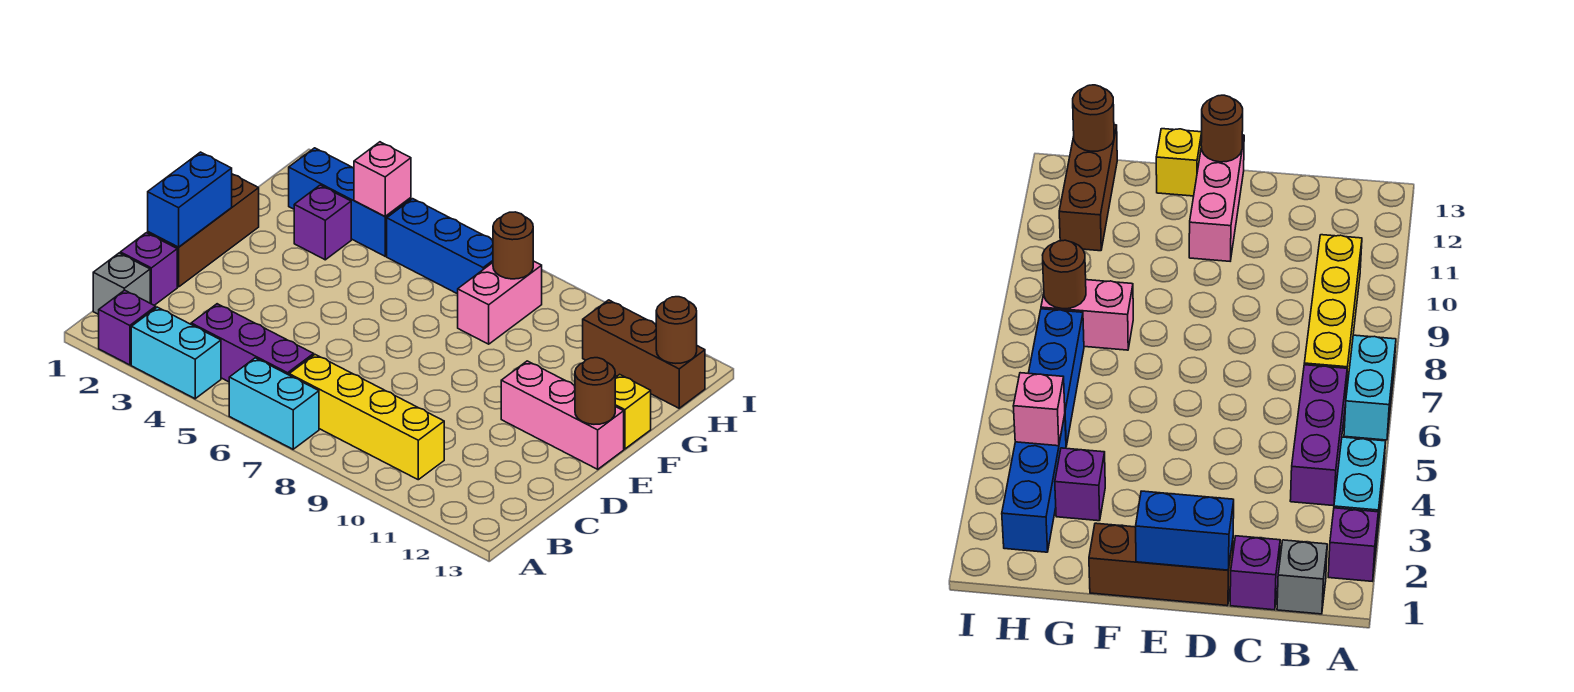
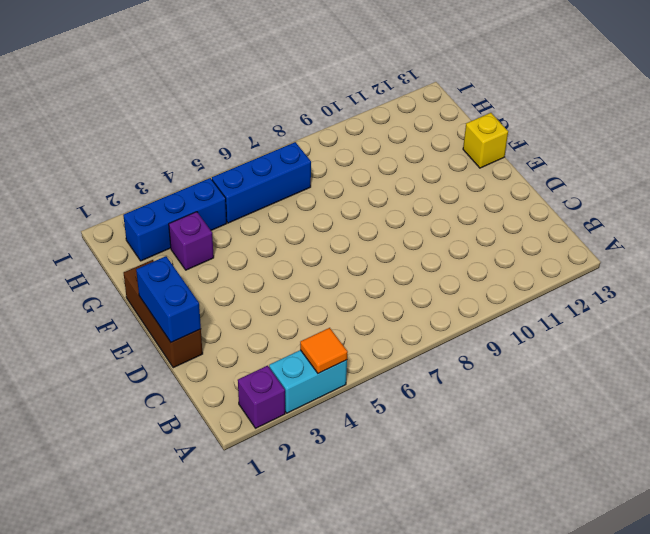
orange 1x1 tile [300,328,348,373] -> none
none -> cyan 1x2 brick [229,358,319,449]
none -> grey 1x1 brick [93,253,150,315]
none -> purple 1x3 brick [191,304,314,382]

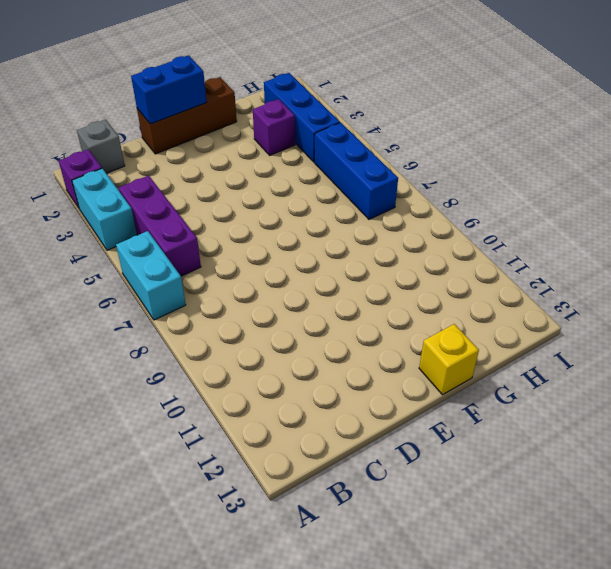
none -> yellow 1x4 brick [289,355,444,480]
none -> purple 1x1 brick [120,233,177,305]
none -> pink 1x3 brick [501,361,624,469]

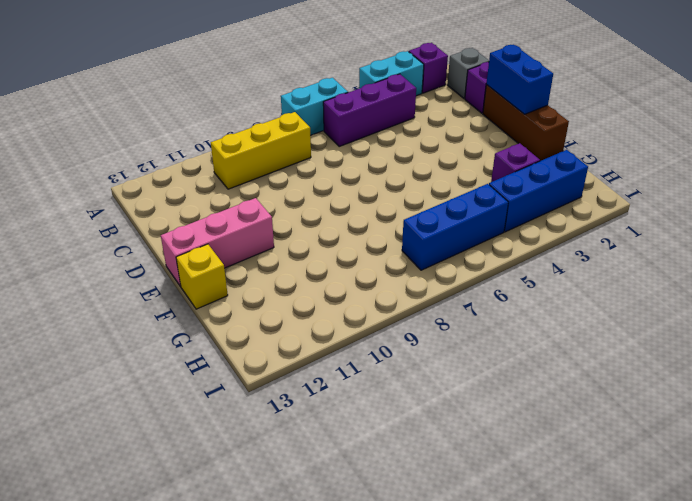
yellow 1x3 brick [211,112,311,189] -> yellow 1x4 brick [289,355,444,480]
none -> pink 1x2 brick [458,261,542,344]
none -> brown 1x3 brick [583,300,705,408]
none -> brown 1x1 round brick [575,358,615,424]

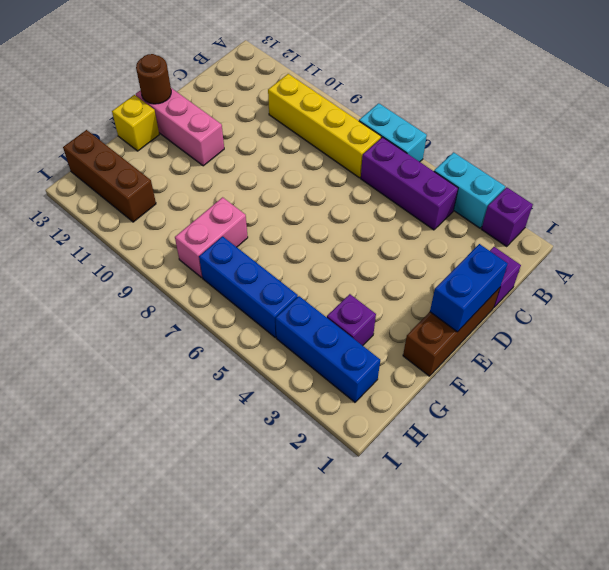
none -> grey 1x1 brick [93,253,150,315]
none -> pink 1x1 brick [354,142,411,216]
none -> brown 1x1 round brick [493,212,533,279]

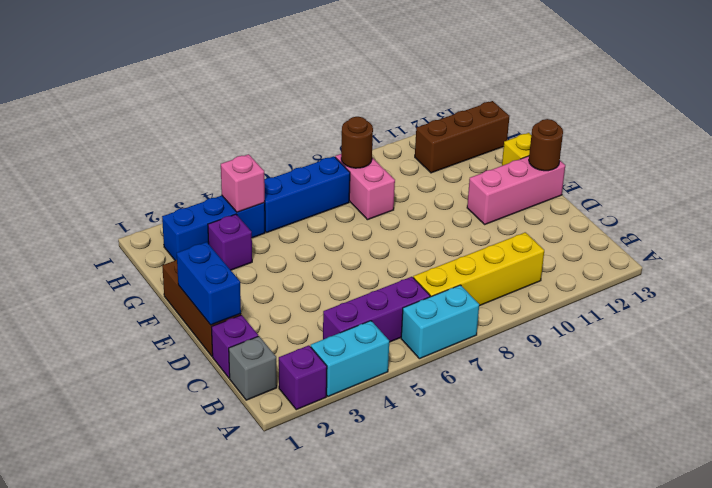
none -> brown 1x1 round brick [656,297,697,363]

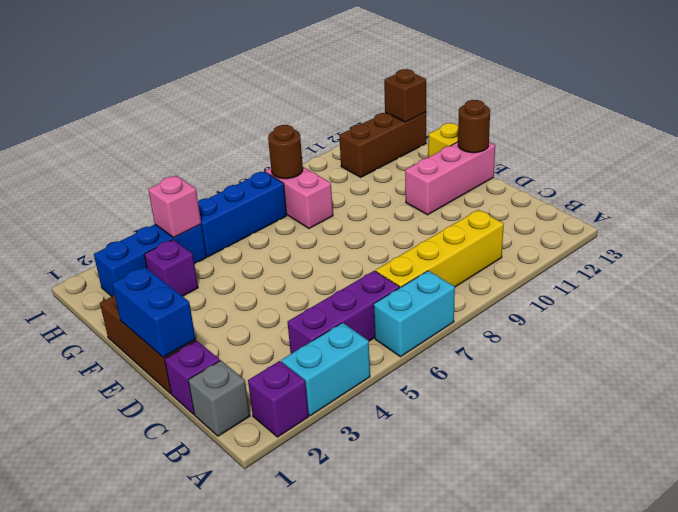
brown 1x1 brick [384,69,426,122] -> brown 1x1 round brick [656,297,697,363]

